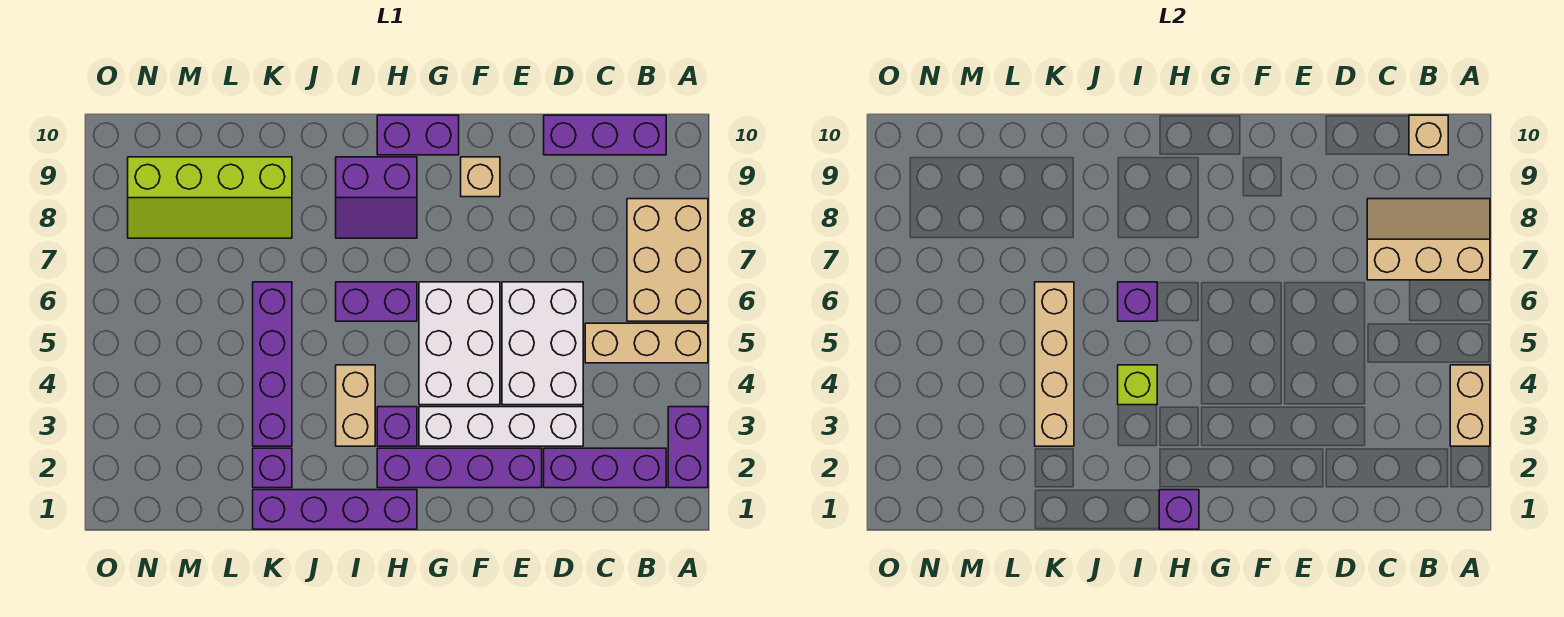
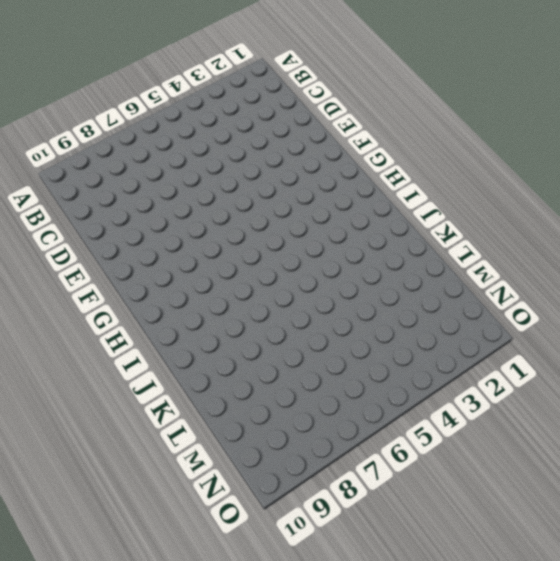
none -> purple 1x2 brick [668,407,708,488]
none -> tan 1x3 brick [585,323,708,363]
none -> tan 2x3 brick [627,199,708,321]

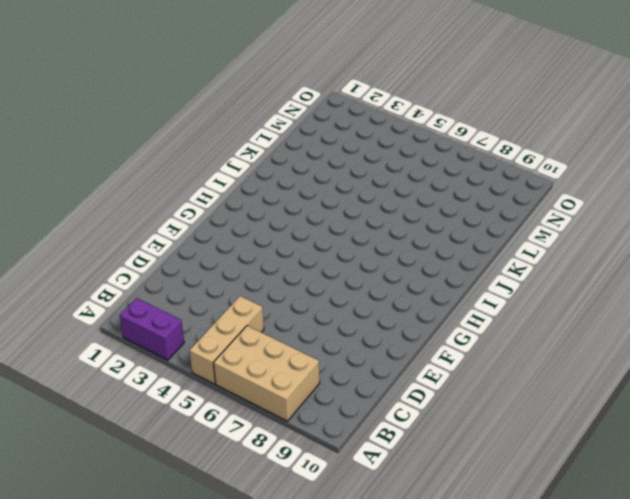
none -> purple 1x3 brick [544,448,666,488]
none -> purple 1x3 brick [544,115,666,155]
none -> white 1x4 brick [419,407,583,446]

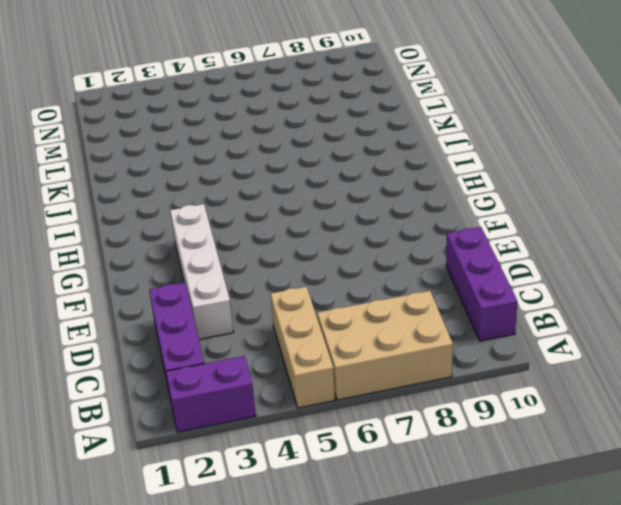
none -> white 2x3 brick [502,282,583,405]
none -> purple 1x4 brick [377,448,542,488]
none -> white 2x3 brick [419,282,500,405]

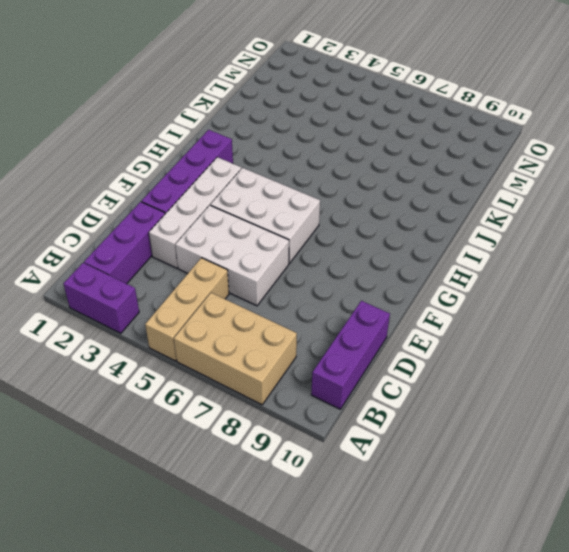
none -> tan 1x1 brick [461,157,500,197]
none -> purple 1x2 brick [377,115,459,155]
none -> purple 1x4 brick [253,490,417,529]

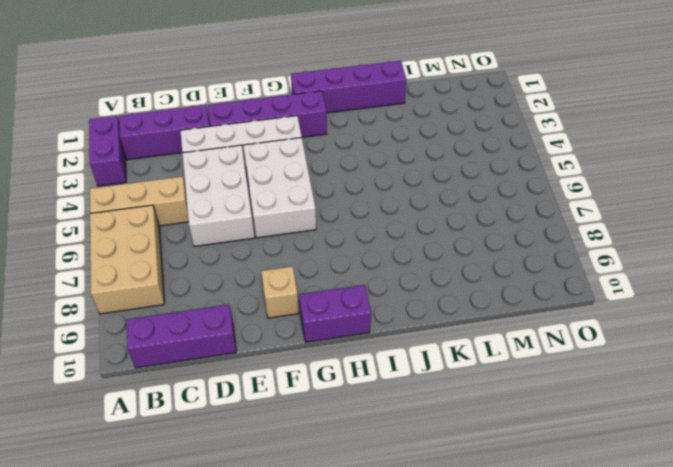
none -> purple 1x1 brick [377,407,417,446]
none -> purple 1x2 brick [336,282,417,321]
none -> purple 2x2 slope [336,157,417,238]

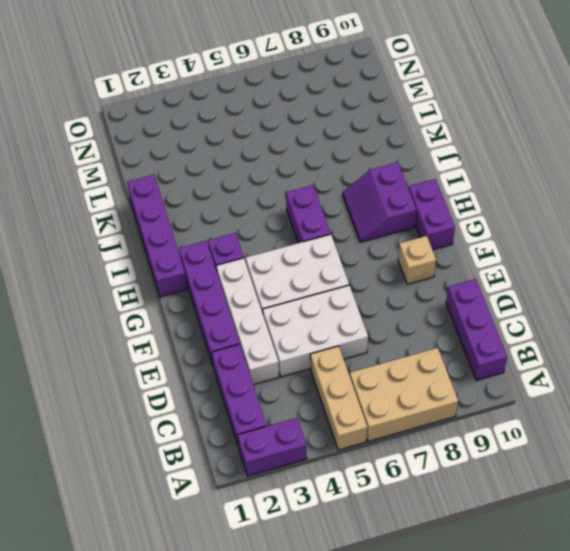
none -> tan 1x2 brick [336,365,375,446]
none -> purple 1x1 brick [253,448,292,488]
none -> purple 1x4 brick [253,282,292,446]

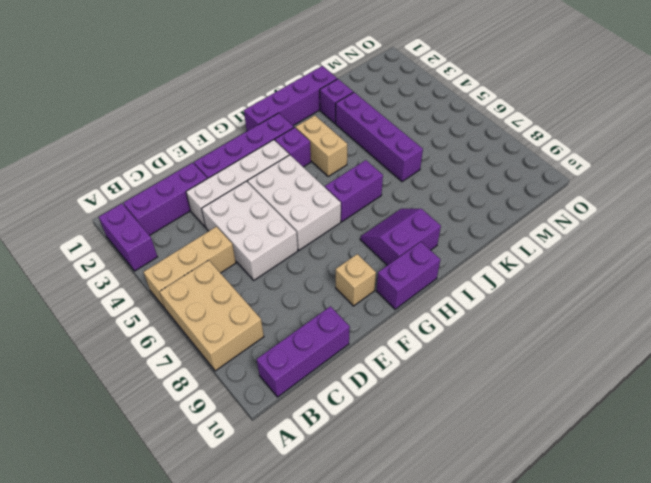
none -> lime 2x4 slope [128,157,292,238]
none -> tan 1x2 brick [1450,365,1490,446]
none -> tan 2x3 slope [1367,199,1490,280]

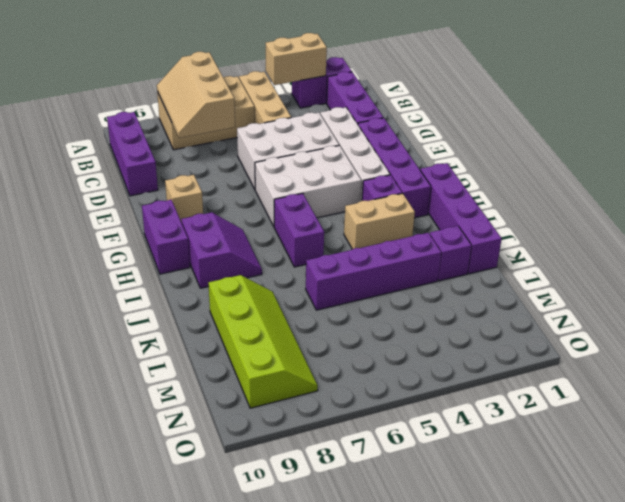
none -> tan 1x1 brick [1409,115,1448,155]
none -> purple 1x1 brick [1159,490,1199,529]
none -> lime 1x1 brick [1118,365,1157,405]

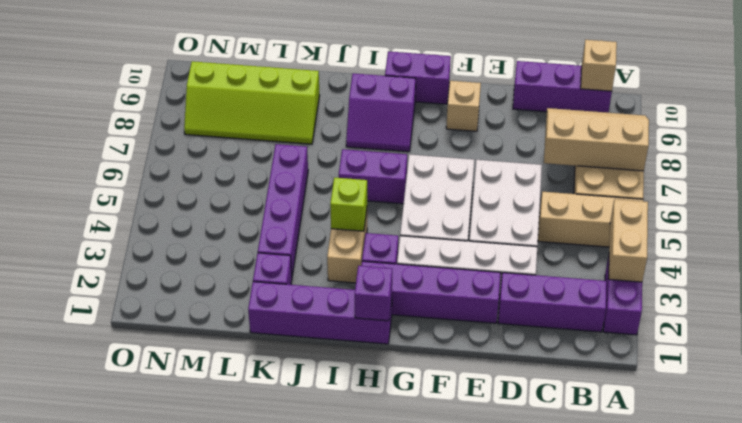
none -> purple 1x1 brick [1118,282,1157,321]
none -> tan 1x4 brick [1035,282,1074,446]

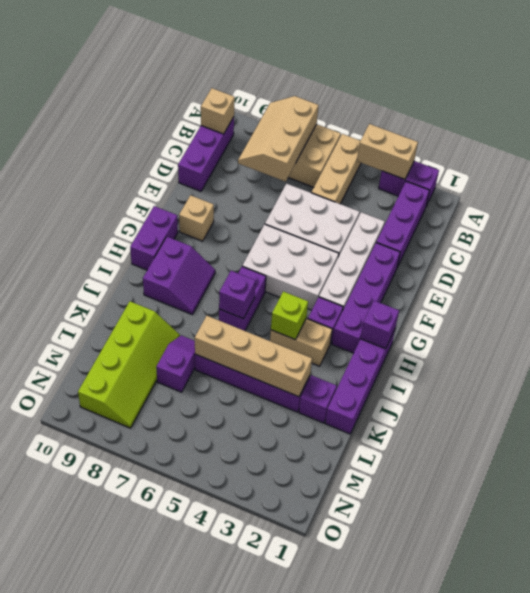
purple 1x2 slope [156,335,195,392] -> none

